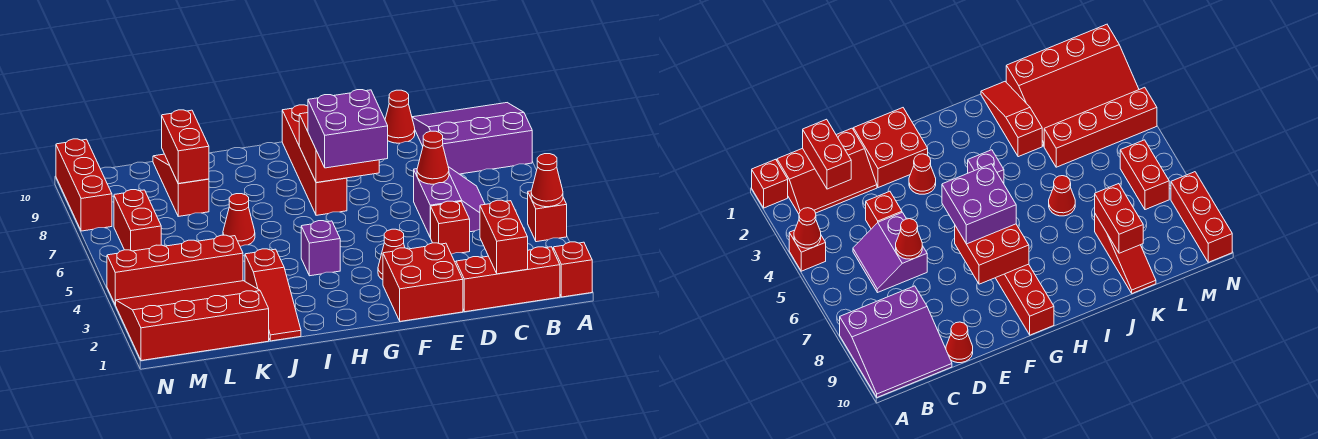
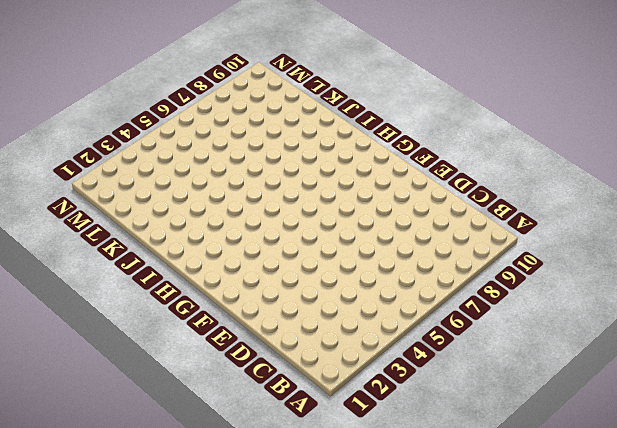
none -> red 1x1 brick [553,242,592,297]
none -> red 1x1 brick [528,191,567,242]
none -> purple 3x3 slope [412,103,532,174]

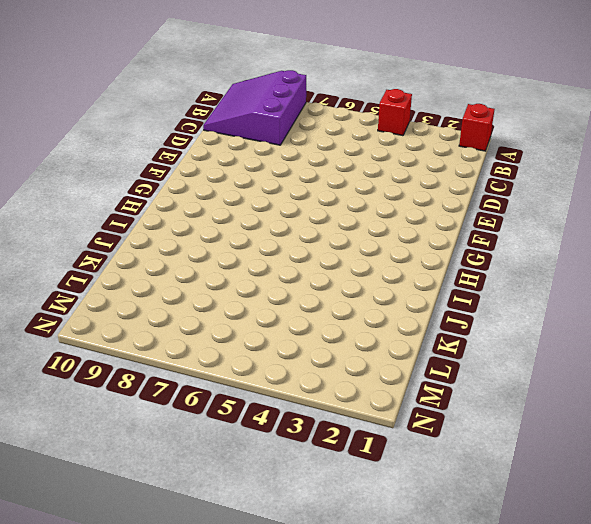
none -> red 2x3 slope [455,247,560,312]
none -> purple 2x2 slope [414,167,485,237]
none -> red 1x1 brick [430,201,470,254]

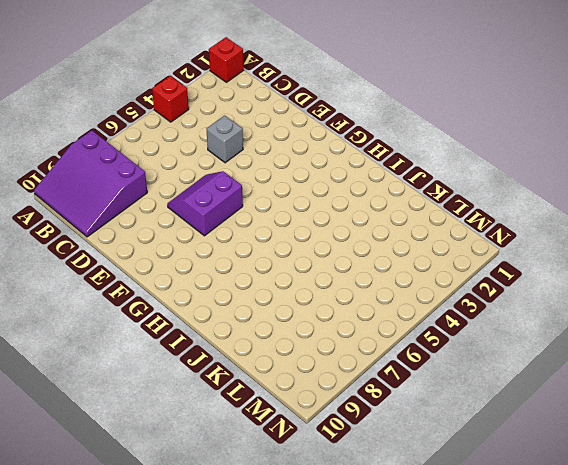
grey 1x1 brick [207,115,243,163] -> red 1x1 brick [430,201,470,254]
purple 2x2 slope [167,171,243,236] -> purple 2x2 slope moved to [414,167,485,237]
none -> red 2x3 slope [455,247,560,312]
none -> red 1x1 cone [385,90,415,143]
none -> red 2x2 brick [383,243,463,321]

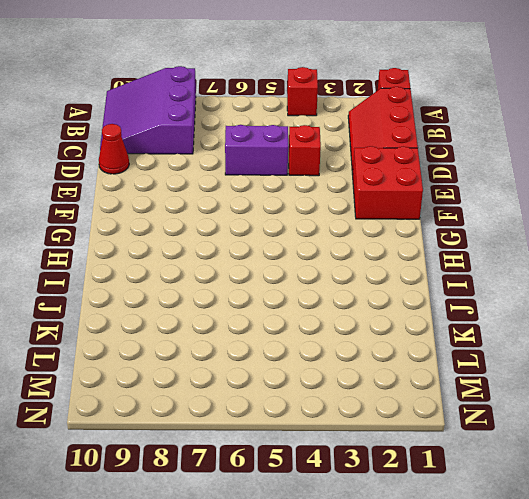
none -> red 1x1 cone [378,229,405,280]
none -> red 1x4 brick [282,105,347,215]
none -> purple 1x1 brick [301,221,340,276]

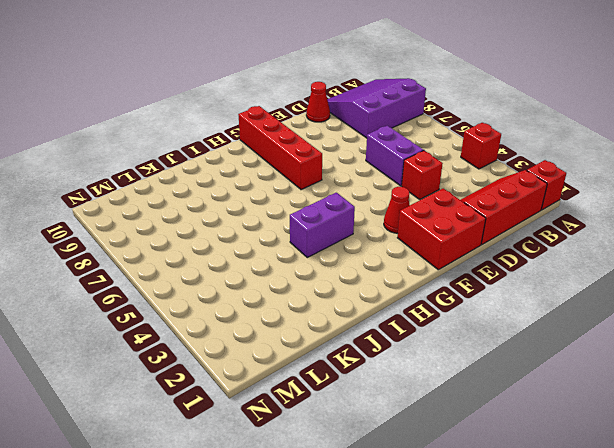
purple 1x2 brick [290,193,355,257] -> purple 1x1 brick [301,221,340,276]
none -> red 1x3 slope [245,249,301,341]
none -> red 1x1 cone [223,194,255,246]
none -> red 3x4 slope [116,281,269,361]

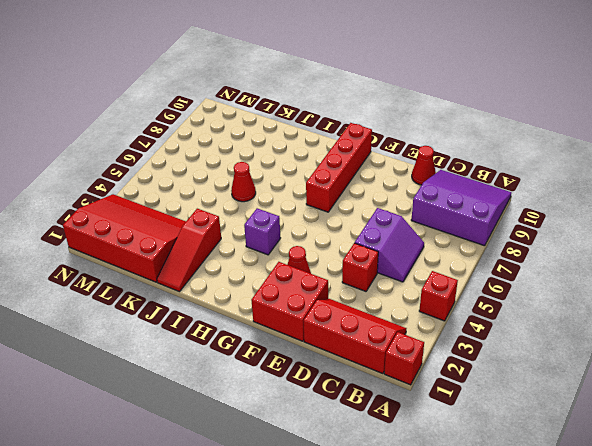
none -> red 1x4 brick [107,235,243,305]
none -> red 1x3 slope [153,154,209,216]
none -> red 1x2 brick [114,190,161,251]

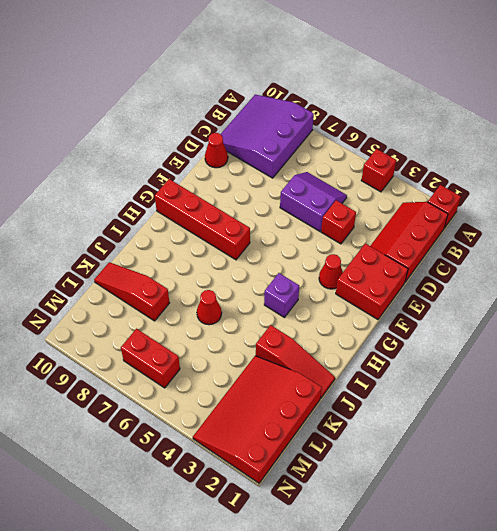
none -> red 1x4 brick [107,235,243,305]
none -> red 1x3 brick [56,139,112,231]
none -> red 1x1 cone [531,154,563,207]

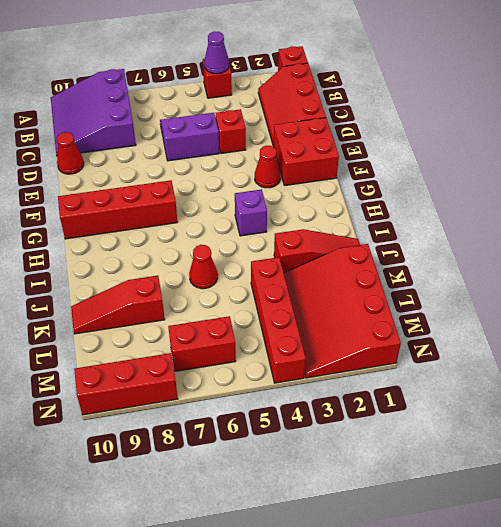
purple 1x1 cone [204,31,229,74] -> red 1x1 cone [531,154,563,207]
none -> red 1x2 brick [480,200,528,274]
none -> red 1x1 cone [417,131,449,184]
none -> red 2x2 brick [299,113,379,183]

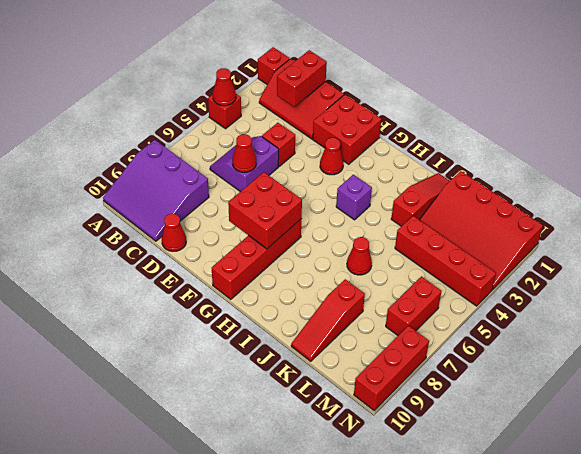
none -> red 1x2 brick [162,110,209,184]
none -> purple 2x2 brick [308,90,388,168]

